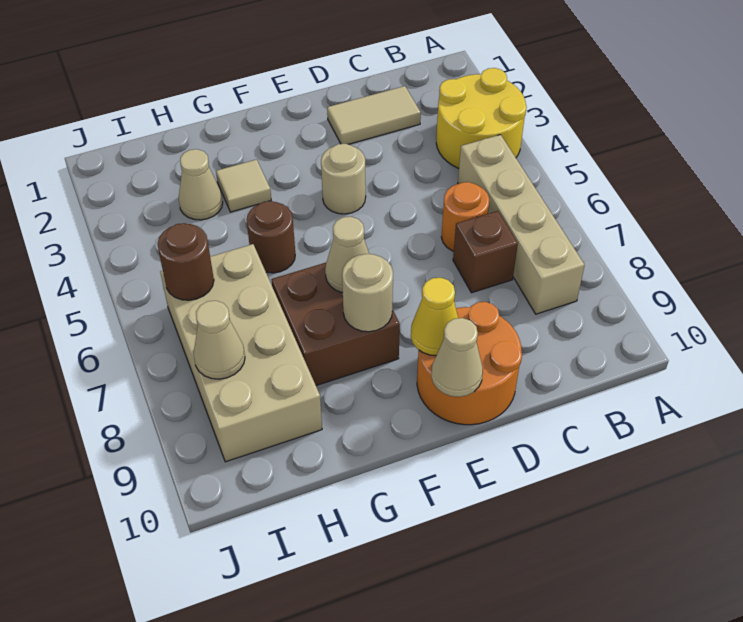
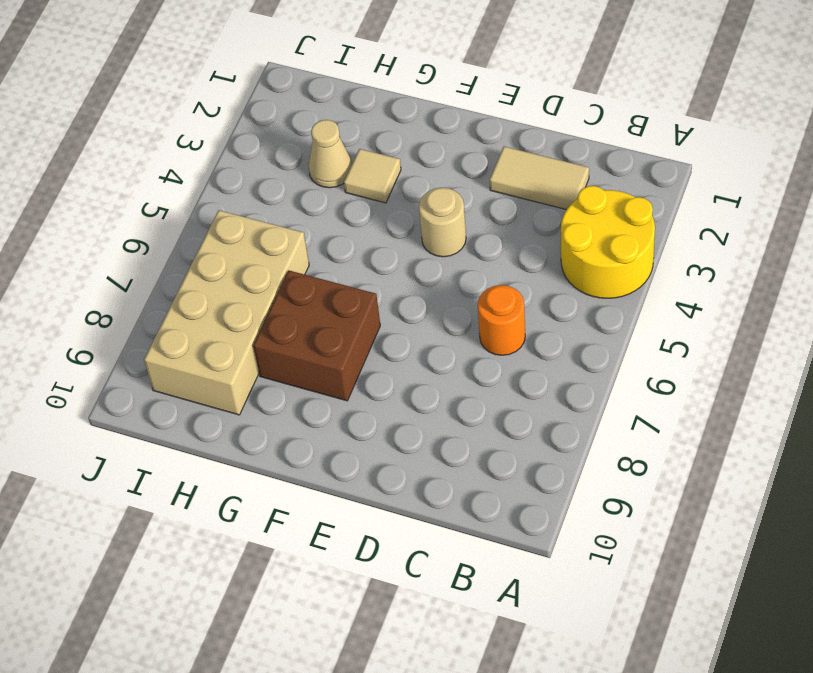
none -> tan 1x4 brick [458,135,585,314]
none -> brown 1x1 brick [453,211,518,293]
none -> orange 2x2 round brick [417,302,522,425]

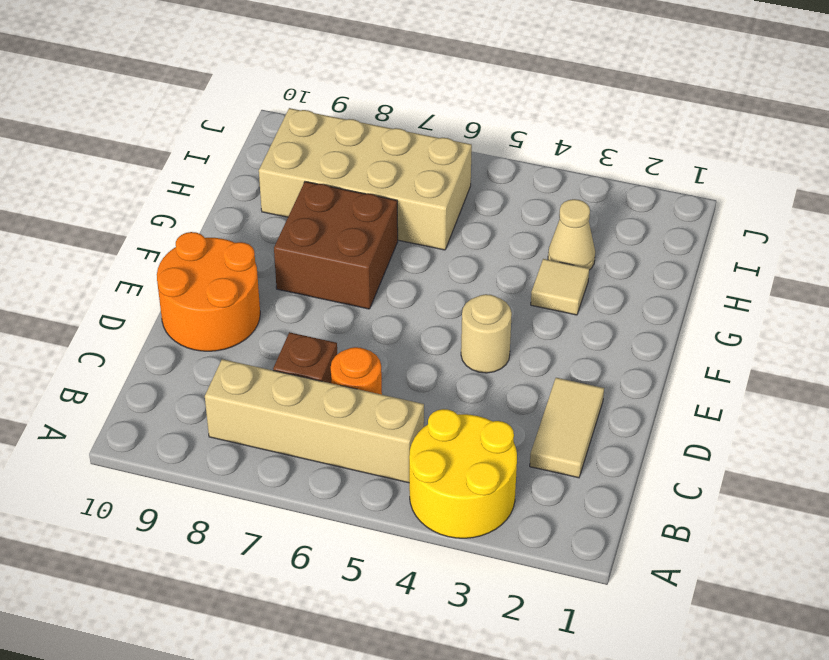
none -> brown 1x1 round brick [247,201,295,273]
none -> yellow 1x1 cone [411,278,458,356]
none -> tan 1x1 cone [431,318,483,397]

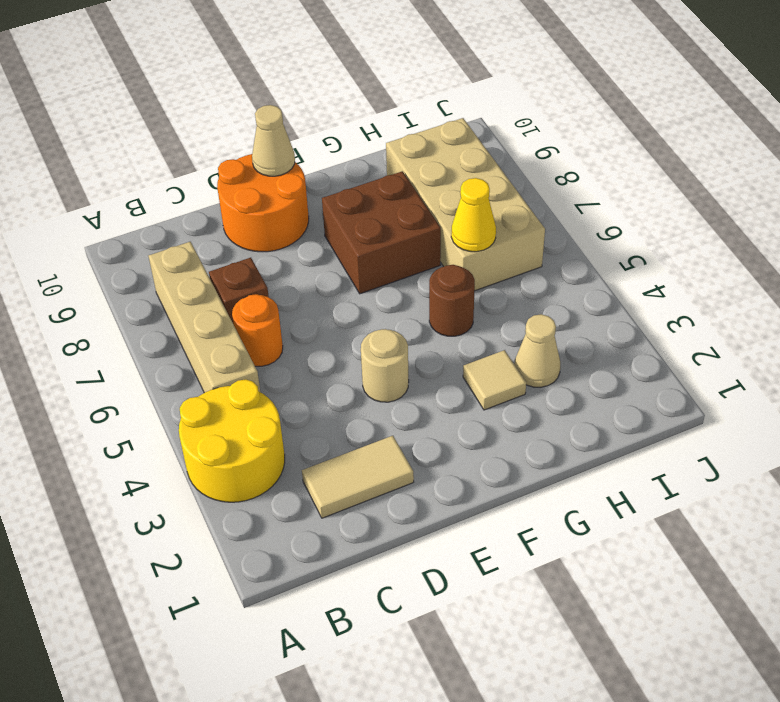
yellow 1x1 cone [451,178,496,252] -> yellow 1x1 cone moved to [411,278,458,356]
none -> tan 1x1 cone [325,217,369,293]
none -> tan 1x1 round brick [342,254,393,332]
none -> brown 1x1 round brick [157,223,214,300]

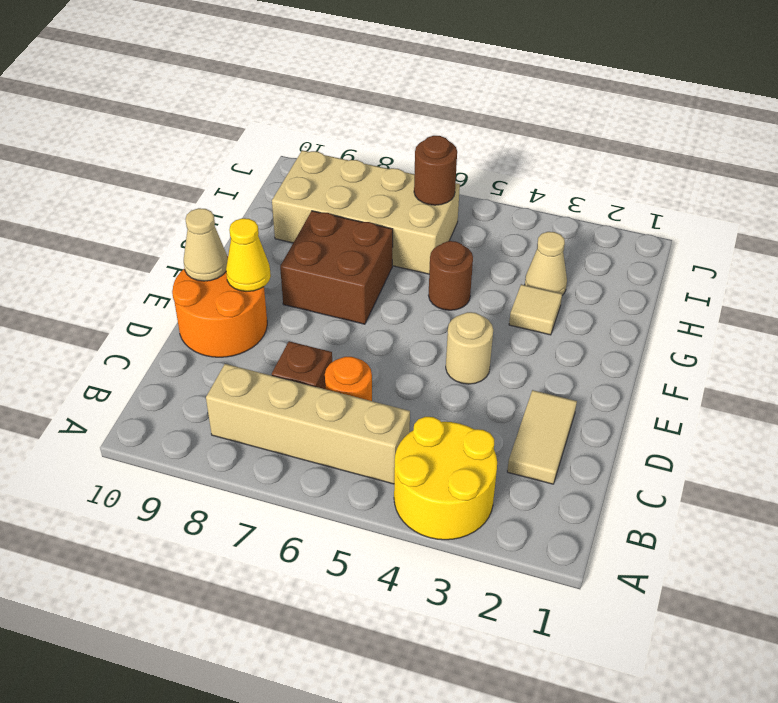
none -> tan 1x1 cone [325,217,369,293]
none -> tan 1x1 round brick [342,254,393,332]
none -> tan 1x1 cone [193,301,245,379]

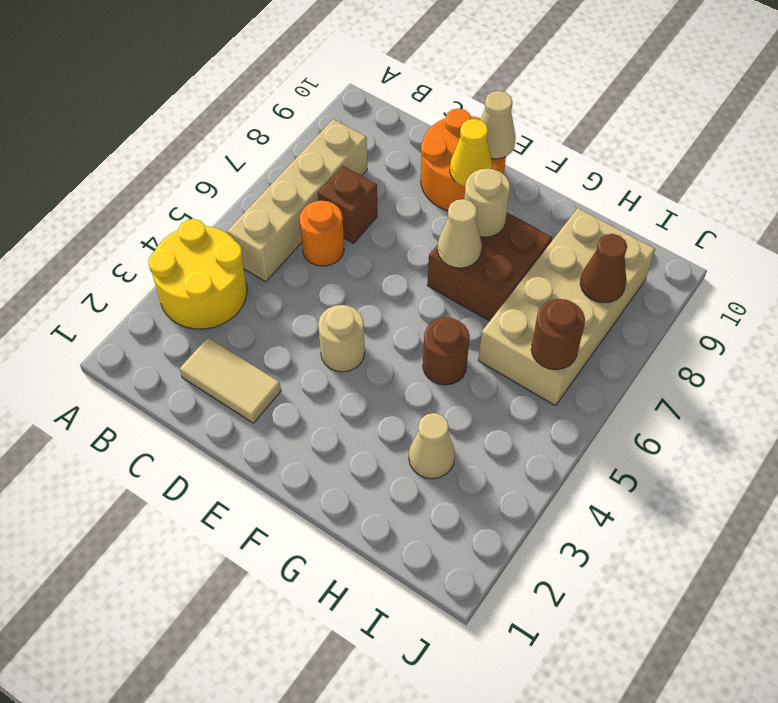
brown 1x1 cone [580,234,627,303] -> tan 1x1 cone [193,301,245,379]
none -> tan 1x1 tile [216,159,271,212]

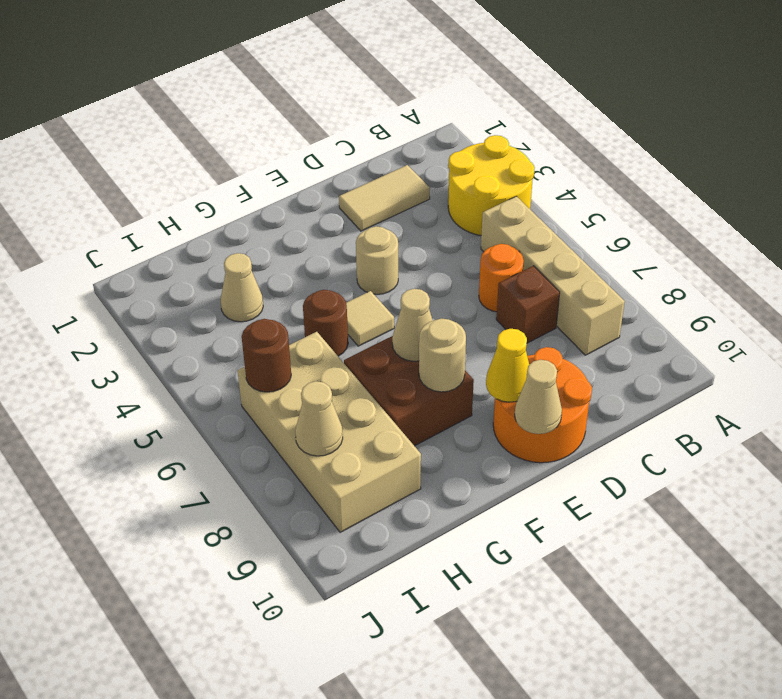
tan 1x1 tile [346,291,394,346] -> tan 1x1 tile moved to [216,159,271,212]

